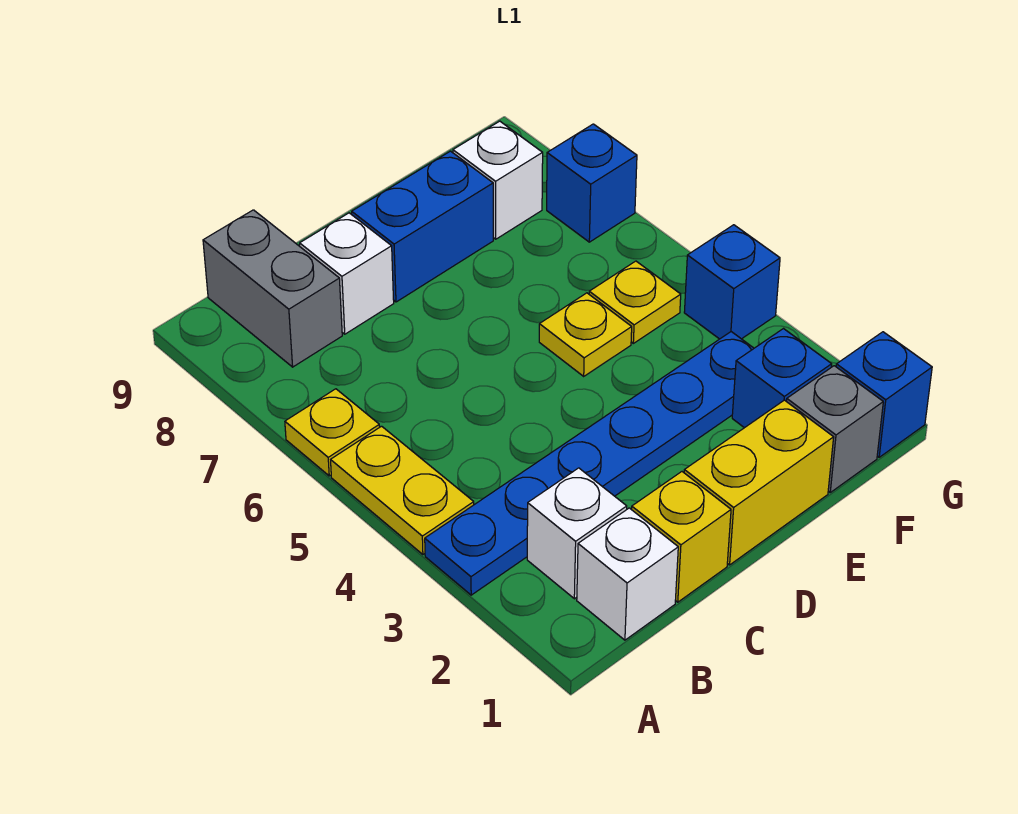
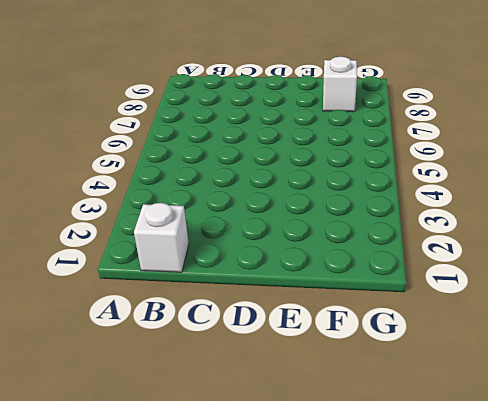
none -> blue 1x6 plate [425,332,754,595]
none -> yellow 1x2 plate [331,426,474,554]
none -> yellow 1x1 plate [285,389,380,476]

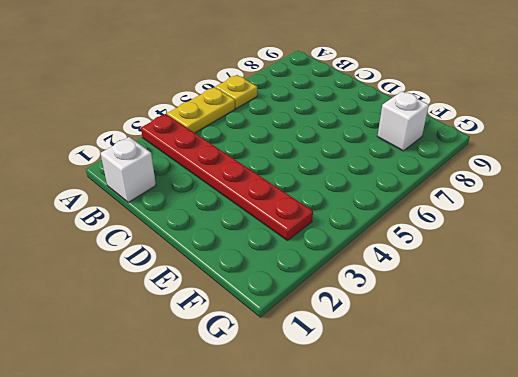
red 1x6 plate [141,114,313,240] -> blue 1x6 plate [425,332,754,595]
none -> white 1x1 brick [527,468,627,599]
none -> grey 1x2 brick [203,210,342,367]
none -> yellow 1x1 brick [632,472,731,602]

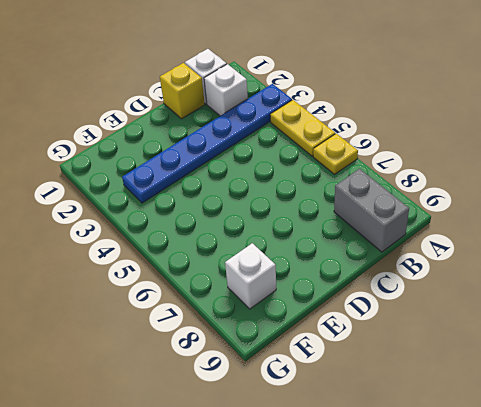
none -> white 1x1 brick [300,213,394,334]
none -> yellow 1x2 brick [684,400,834,565]
none -> blue 1x2 brick [352,151,493,302]

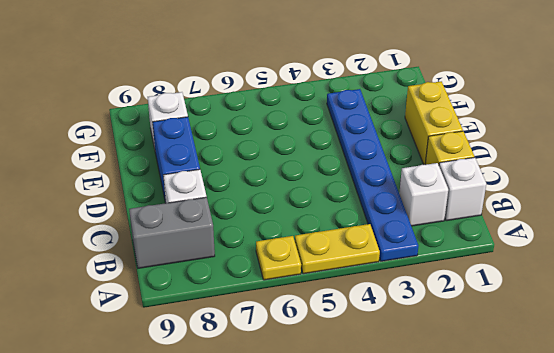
none -> yellow 1x1 plate [539,293,632,376]
none -> grey 1x1 brick [787,366,883,492]
none -> blue 1x1 brick [732,329,832,428]

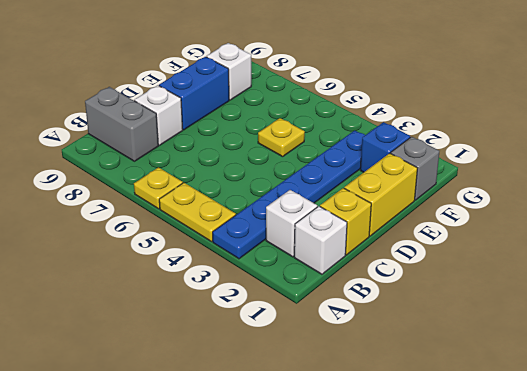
none -> yellow 1x1 plate [589,261,681,343]
none -> blue 1x1 brick [836,332,932,457]
none -> blue 1x1 brick [684,225,780,339]

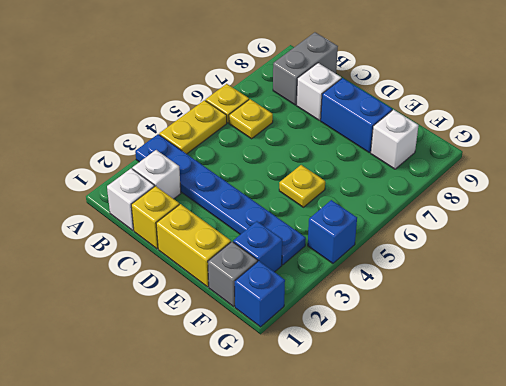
yellow 1x1 plate [229,99,273,139] -> yellow 1x1 plate moved to [589,261,681,343]
none -> blue 1x1 brick [547,124,637,242]

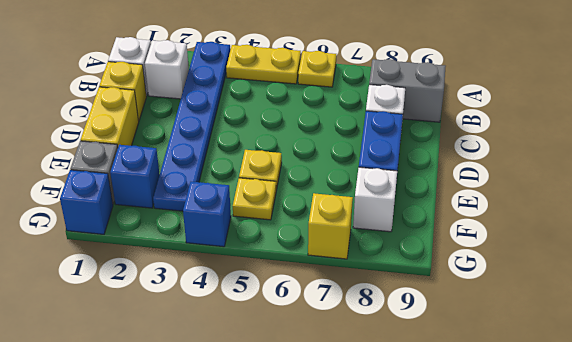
yellow 1x1 brick [308,193,353,259] -> blue 1x1 brick [547,124,637,242]

